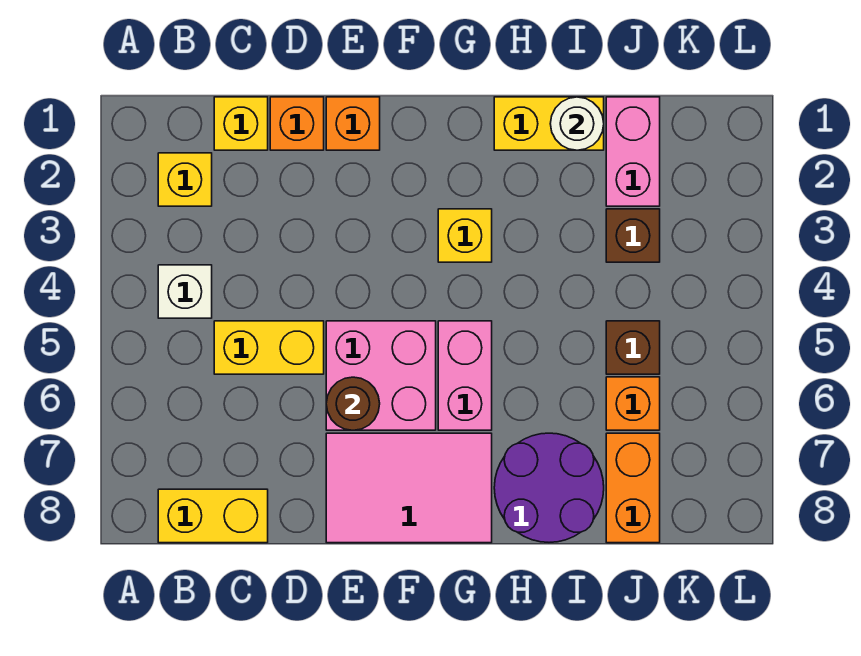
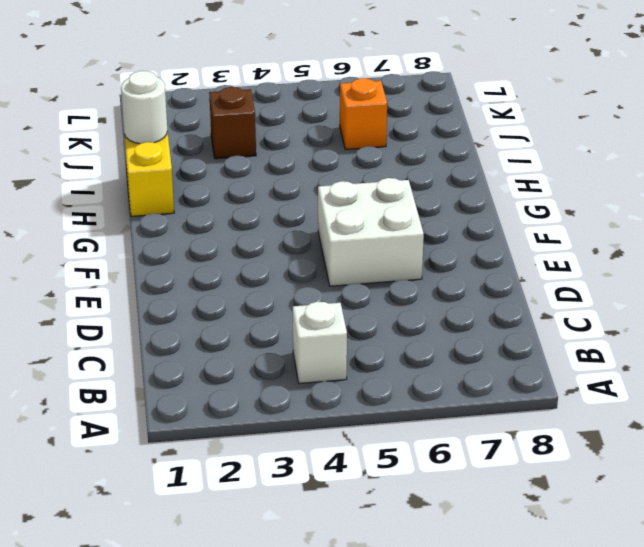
white 2x2 brick [318,178,424,286] -> pink 2x2 brick [326,321,436,430]
none -> yellow 1x1 brick [158,153,212,206]
none -> yellow 1x2 brick [158,489,268,543]
none -> yellow 1x1 brick [214,97,268,150]

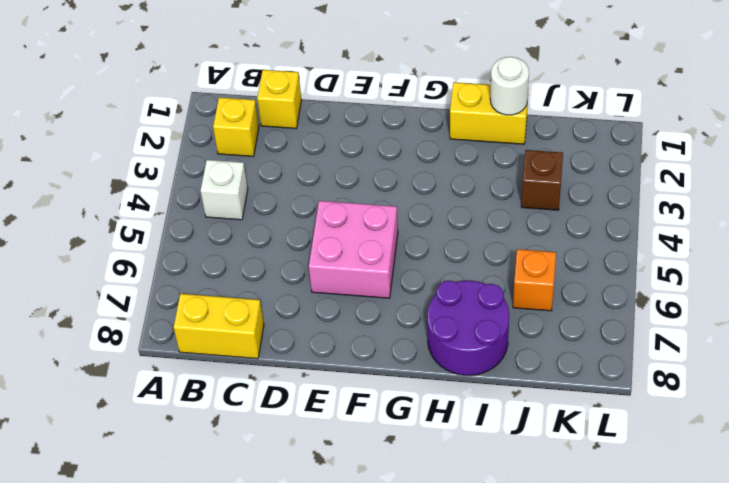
none -> yellow 1x2 brick [214,321,324,374]
none -> orange 1x1 brick [270,97,324,150]
none -> orange 1x1 brick [326,97,380,150]

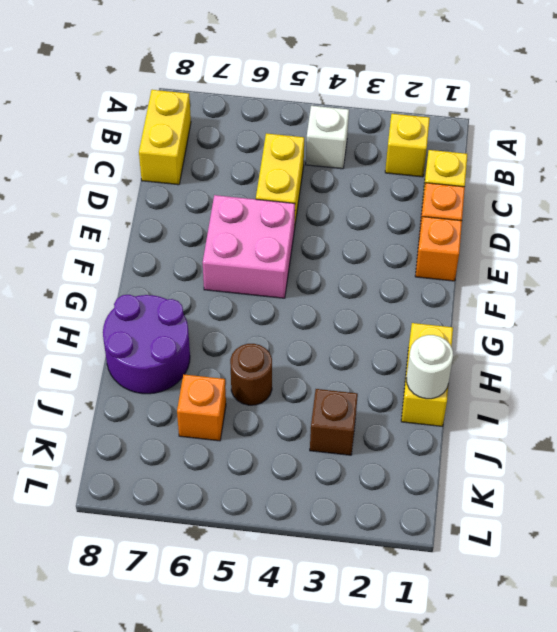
brown 1x1 round brick [230,344,272,405] -> brown 1x1 round brick moved to [326,377,380,430]
none -> pink 2x3 tile [326,433,492,543]
none -> yellow 1x1 brick [438,209,492,262]
none -> pink 1x2 brick [438,321,492,430]

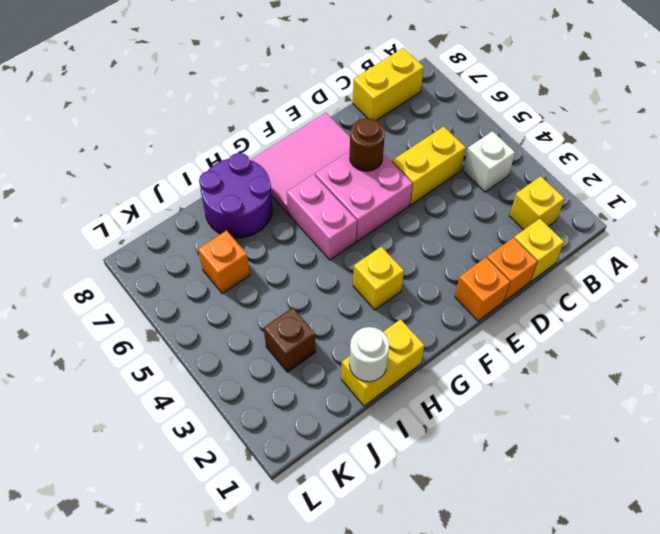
none -> pink 1x2 brick [606,97,660,206]
none -> brown 1x1 brick [606,321,660,374]
none -> orange 1x2 brick [606,433,660,543]

